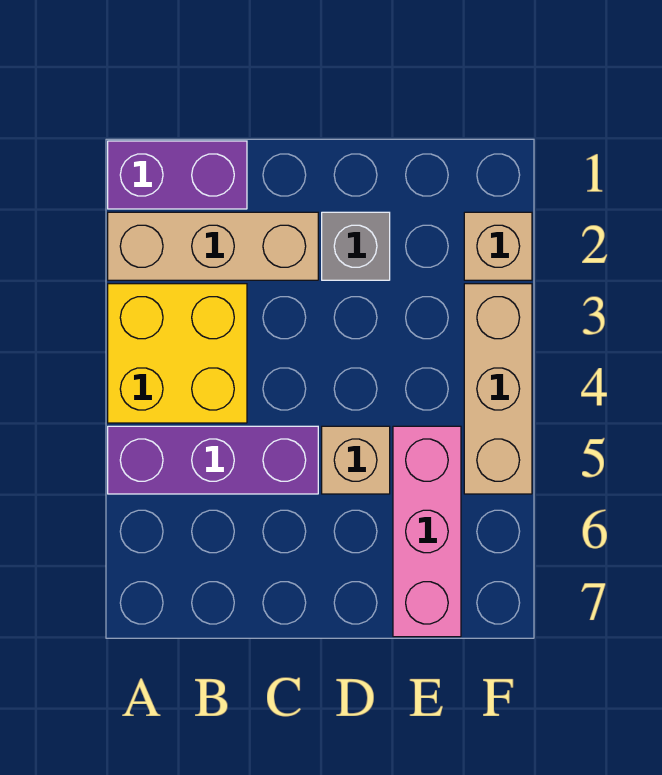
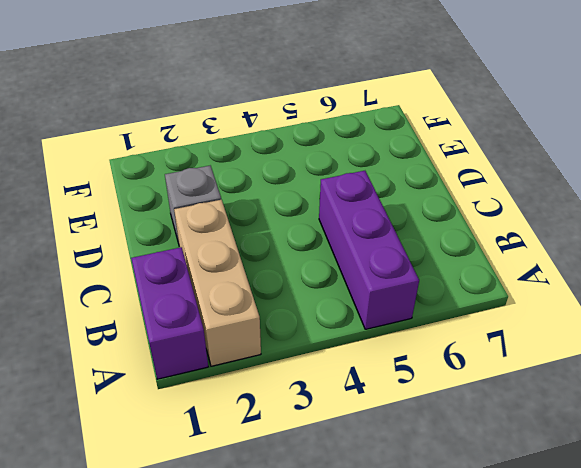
none -> yellow 2x2 brick [108,284,247,423]
none -> tan 1x1 brick [322,426,390,494]

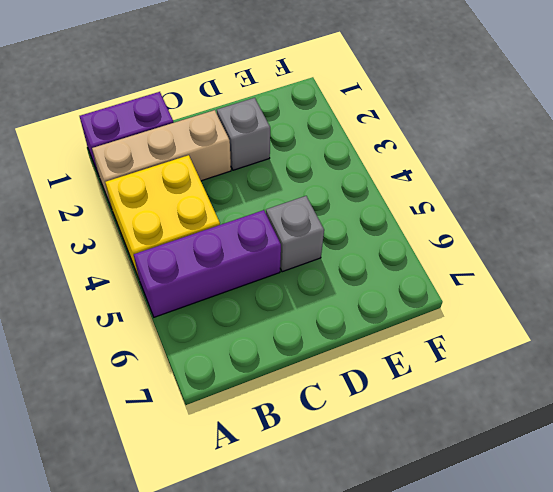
grey 1x1 brick [266,196,324,272] -> tan 1x1 brick [322,426,390,494]
none -> pink 1x3 brick [393,426,461,637]
none -> tan 1x1 brick [464,212,532,280]

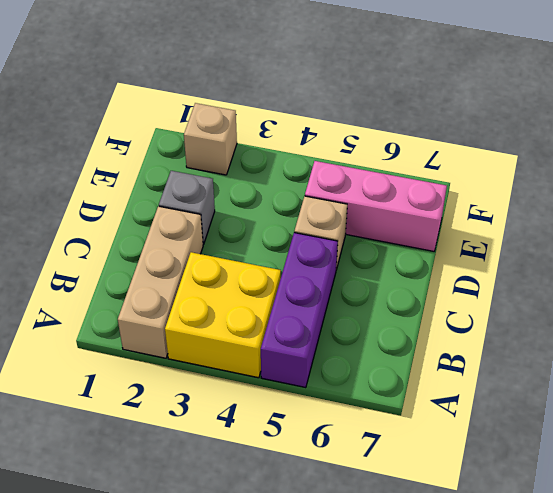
none -> purple 1x2 brick [108,141,247,209]
none -> tan 1x3 brick [464,284,532,494]

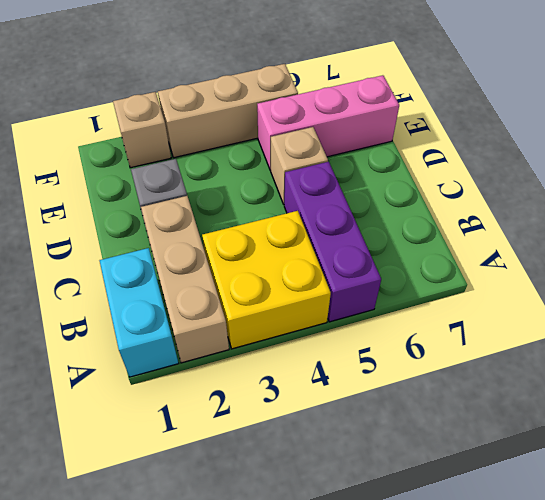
cyan 1x2 brick [100,248,178,377] -> purple 1x2 brick [108,141,247,209]

